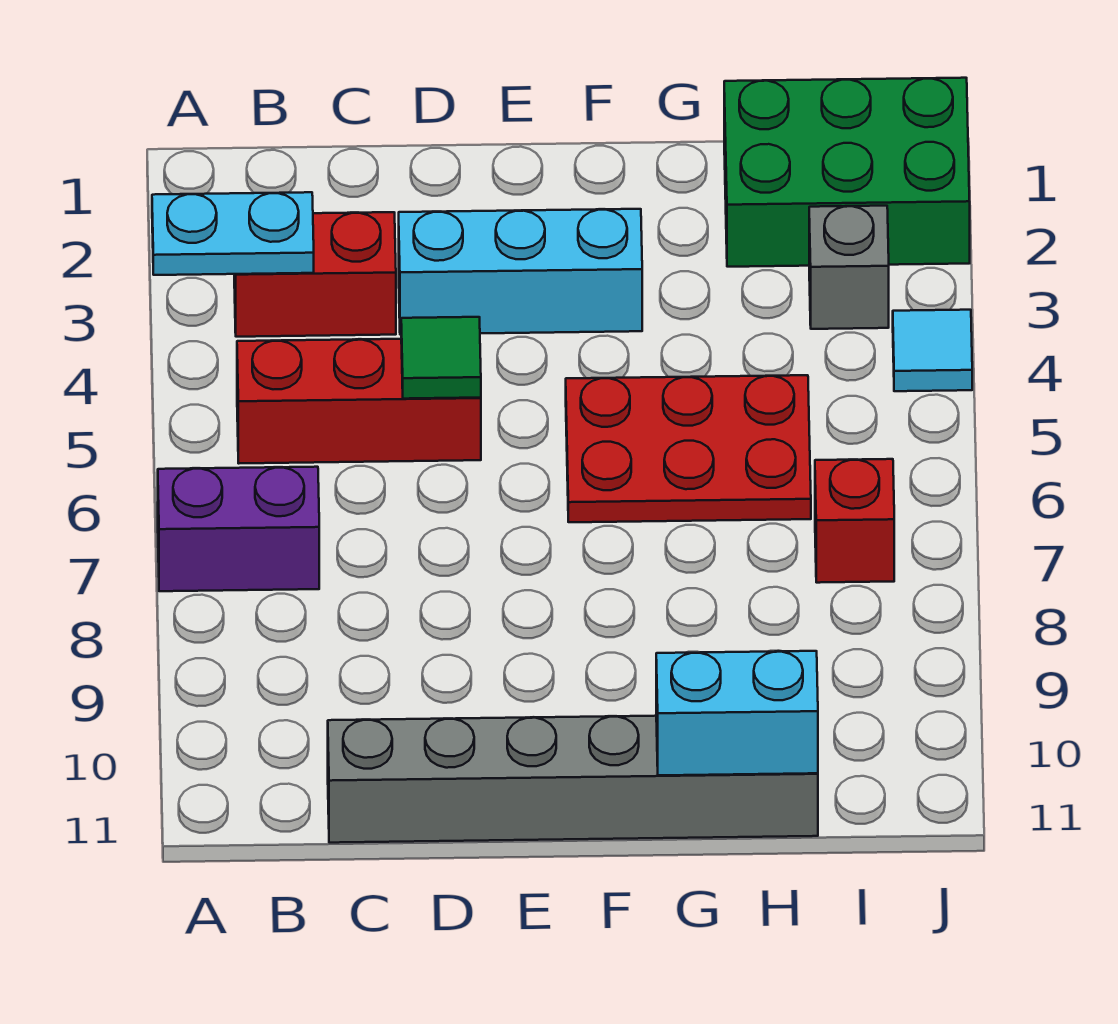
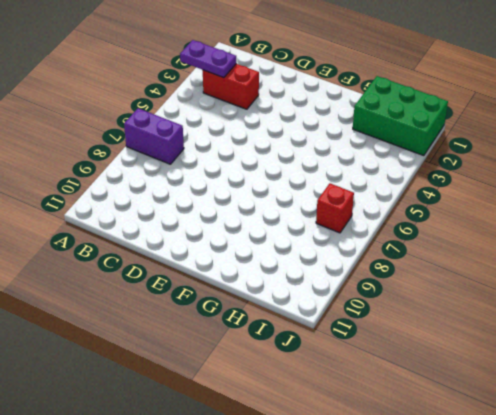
purple 1x2 plate [180,40,236,78] -> cyan 1x2 plate [152,192,314,275]
none -> red 1x3 brick [237,339,481,463]
none -> grey 1x6 brick [328,716,818,843]
none -> cyan 1x3 brick [399,209,642,335]

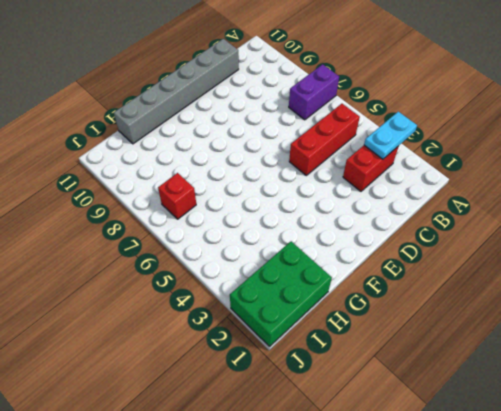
none -> cyan 1x3 brick [399,209,642,335]
none -> red 2x3 plate [566,375,811,522]
none -> grey 1x1 brick [809,206,889,329]

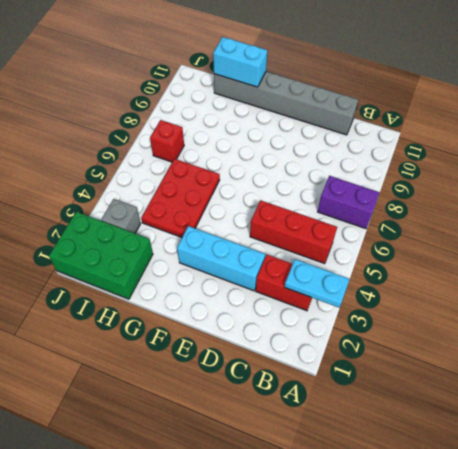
red 2x3 plate [141,159,220,237] -> red 2x3 plate turned to [566,375,811,522]
none -> cyan 1x1 tile [893,310,972,391]
none -> green 1x1 tile [401,317,481,399]

